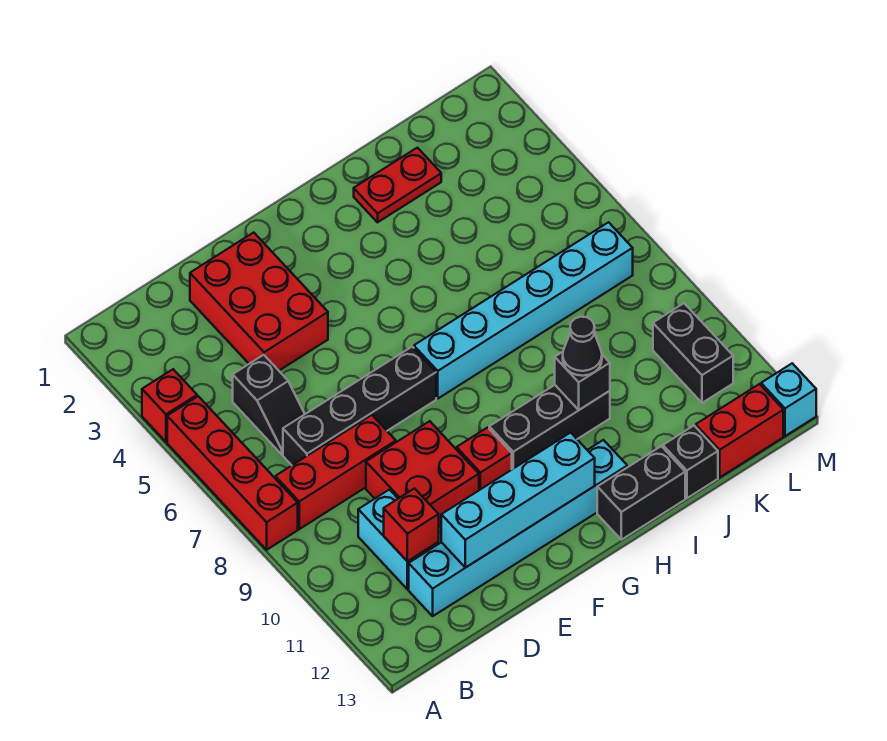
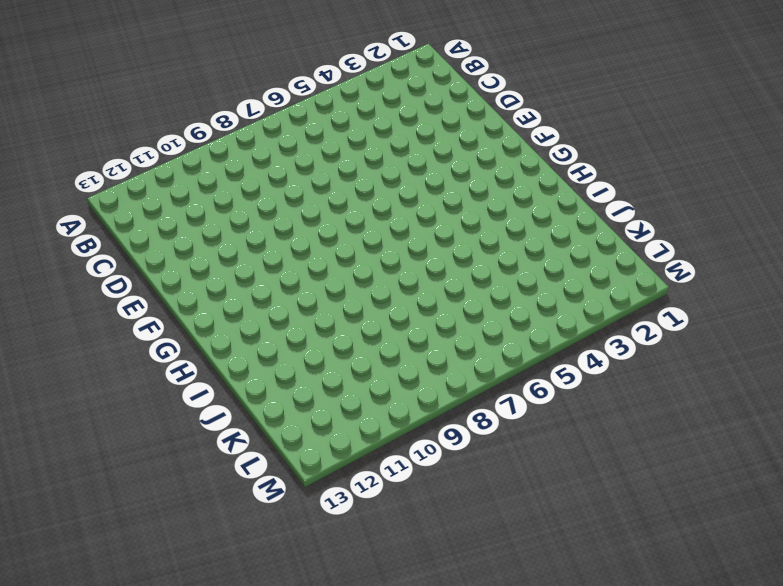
none -> red 1x1 brick [142,369,197,442]
none -> red 1x4 brick [167,396,298,550]
none -> red 1x3 brick [275,415,396,529]

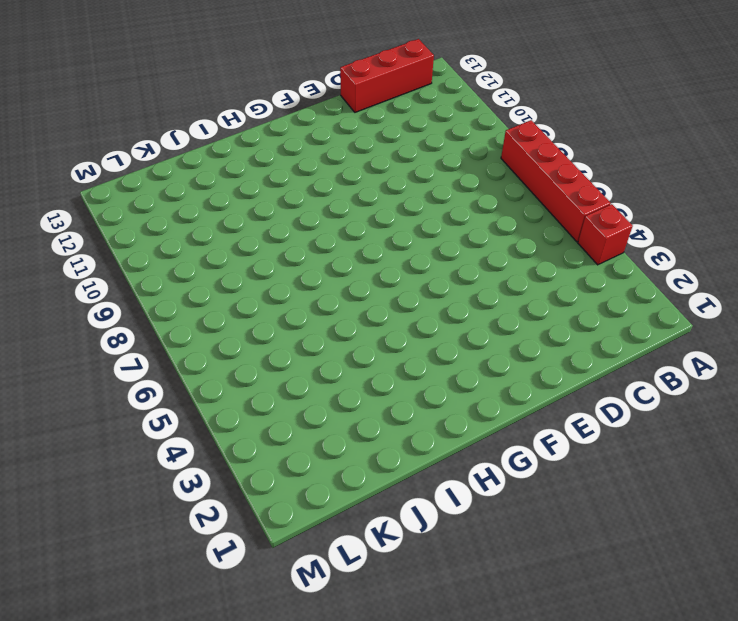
red 1x3 brick [340,39,434,112] -> red 1x3 brick moved to [275,415,396,529]
none -> black 1x2 slope [233,355,305,454]
none -> black 1x4 brick [283,347,436,465]
none -> cyan 1x2 brick [358,490,439,589]

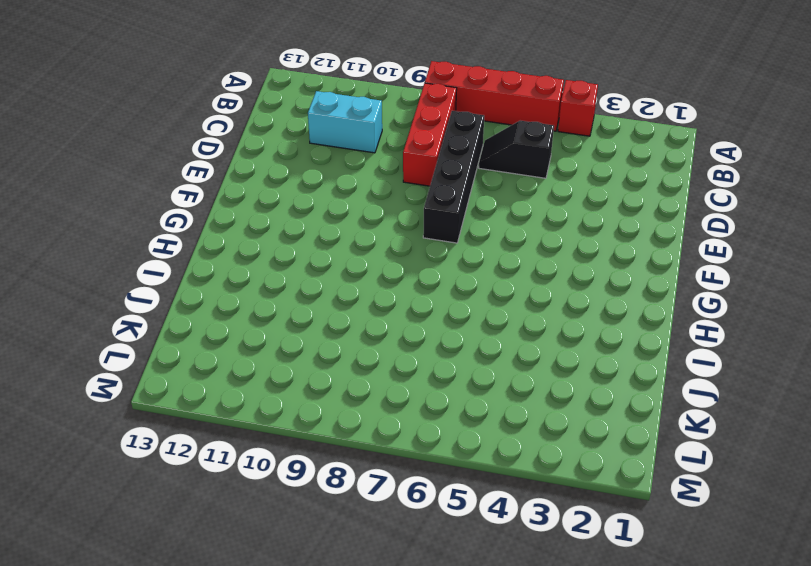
none -> cyan 1x6 brick [409,440,627,616]
none -> red 2x3 brick [190,233,328,370]
none -> red 2x2 brick [366,421,479,526]

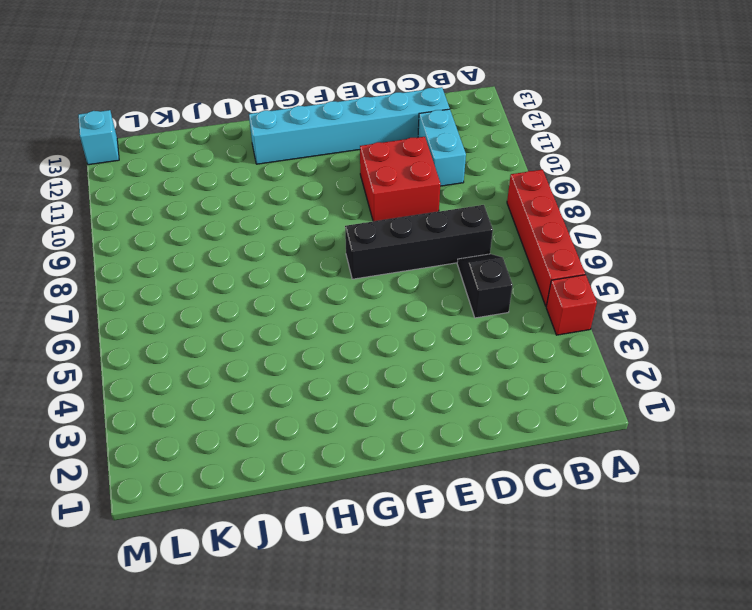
none -> red 1x3 brick [275,415,396,529]
none -> red 2x3 brick [190,233,328,370]
none -> red 1x1 brick [457,427,512,490]

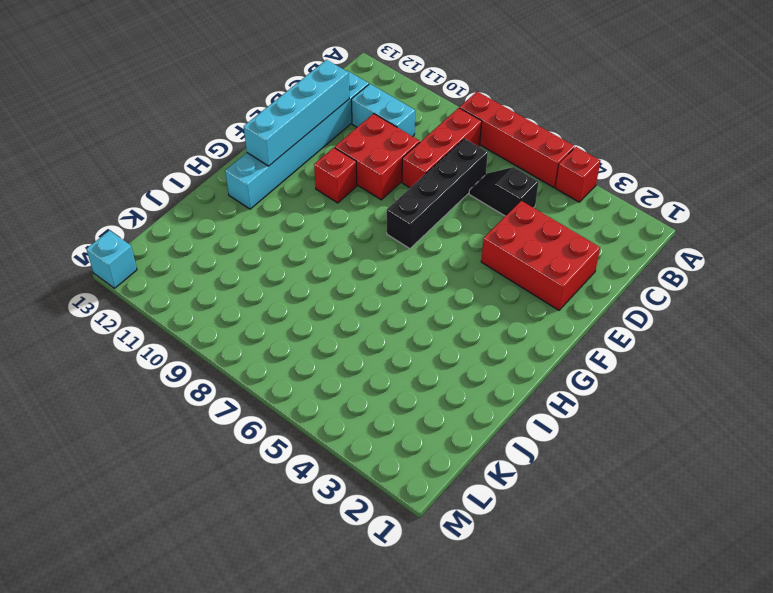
none -> cyan 1x6 brick [414,222,633,399]
none -> black 1x3 brick [489,385,610,469]
none -> black 1x2 brick [597,446,685,540]

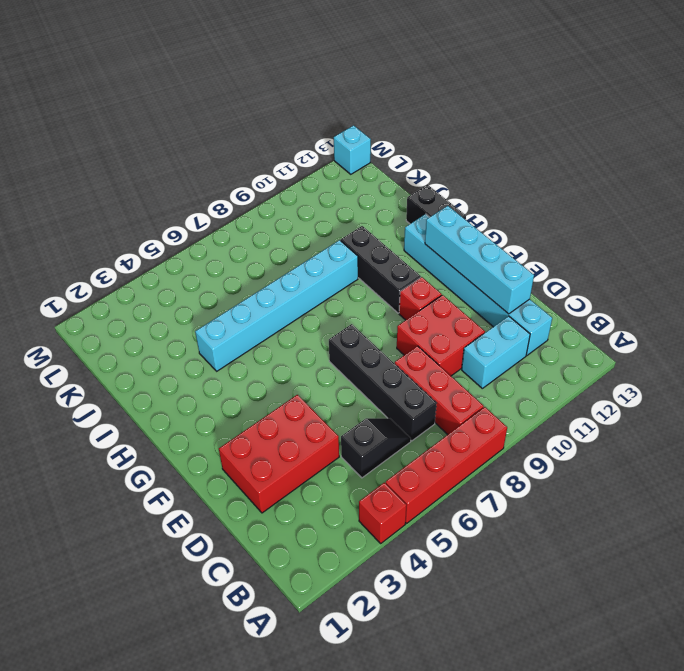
cyan 1x6 brick [195,240,358,371] -> cyan 1x6 brick turned to [414,222,633,399]
none -> red 1x2 plate [354,148,441,222]
none -> black 1x1 brick [663,426,718,498]
none -> red 1x2 brick [696,384,783,477]

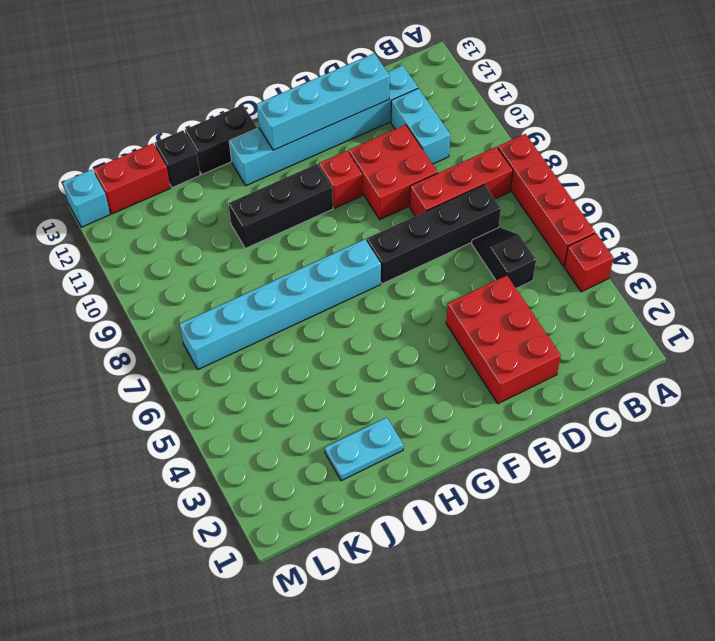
cyan 1x2 plate [325,417,403,481] -> red 1x2 plate [354,148,441,222]
none -> black 1x2 brick [653,303,733,403]
none -> red 1x1 brick [384,488,439,561]
none -> black 1x1 brick [555,352,610,410]

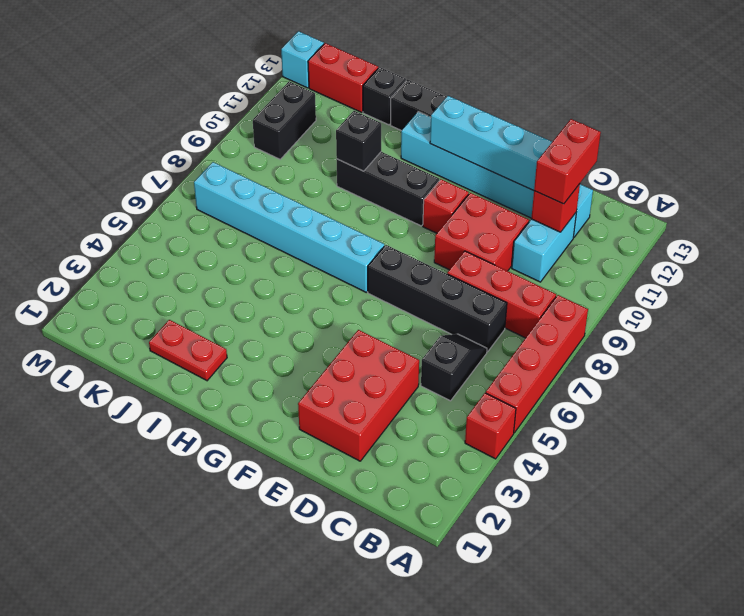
red 1x2 brick [534,119,601,204] -> none
none -> black 1x1 cone [563,317,602,376]

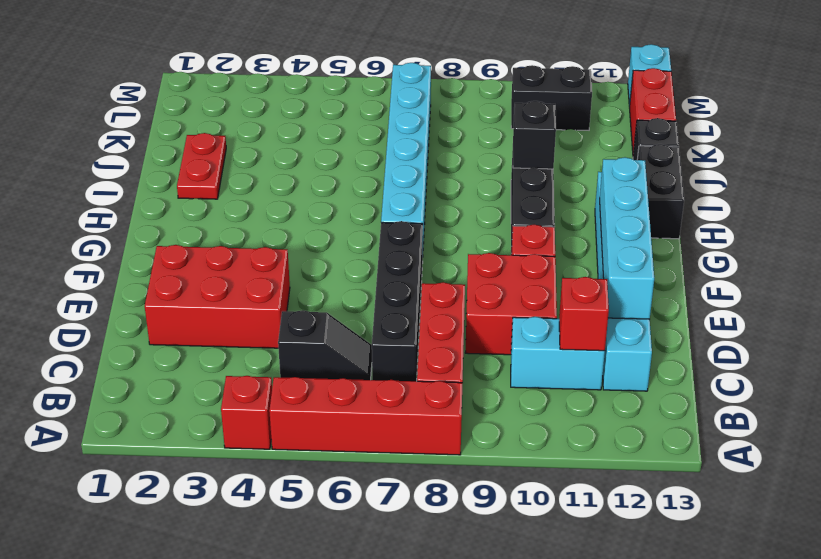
none -> black 1x1 cone [563,317,602,376]

